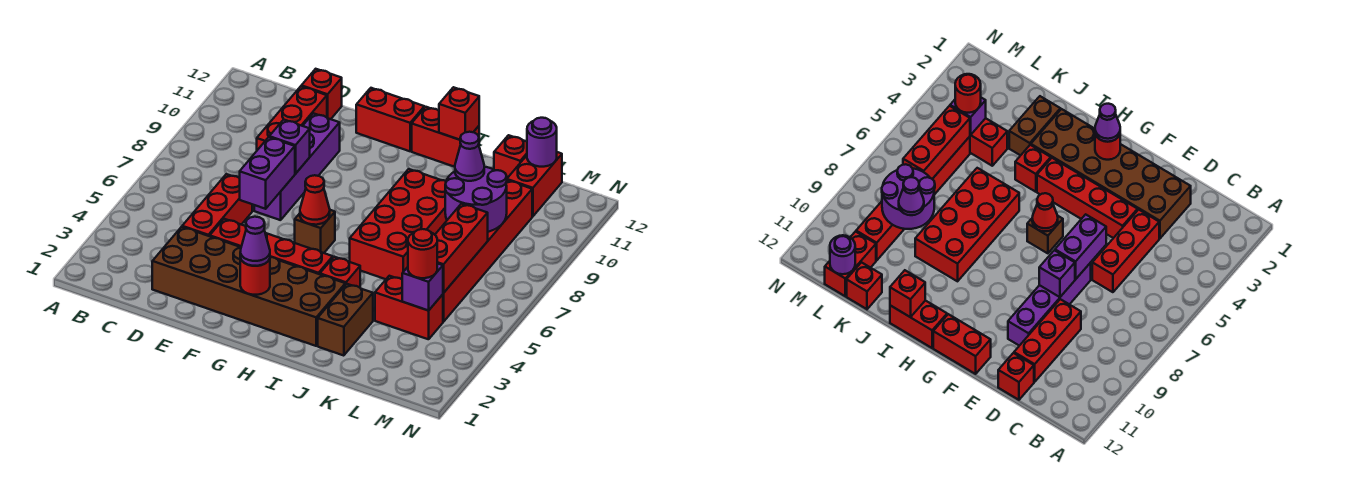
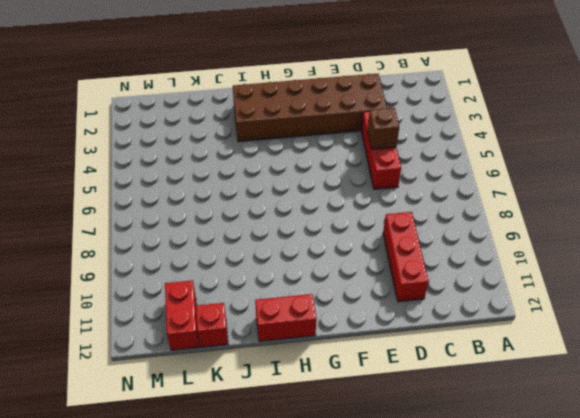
brown 1x1 brick [368,108,399,149] -> brown 1x1 brick moved to [295,210,335,253]
none -> red 1x1 brick [302,69,342,119]
none -> red 1x4 brick [210,219,333,274]
none -> purple 1x4 brick [254,113,340,220]

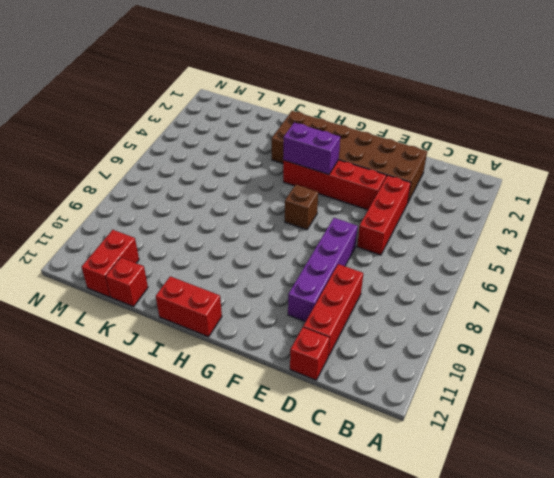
purple 1x2 brick [283,123,340,174] -> purple 1x2 brick turned to [240,137,295,209]
none -> red 1x2 brick [356,88,424,151]
none -> red 1x1 brick [320,257,360,288]
none -> red 2x4 brick [350,169,447,279]

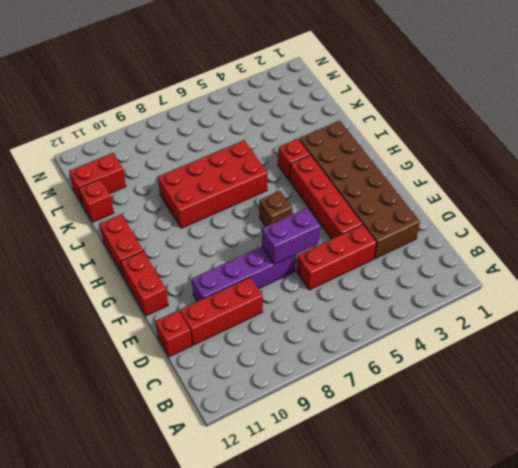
none -> brown 1x2 brick [318,284,373,356]
none -> red 1x2 brick [375,276,443,339]
none -> red 1x6 brick [443,180,532,322]

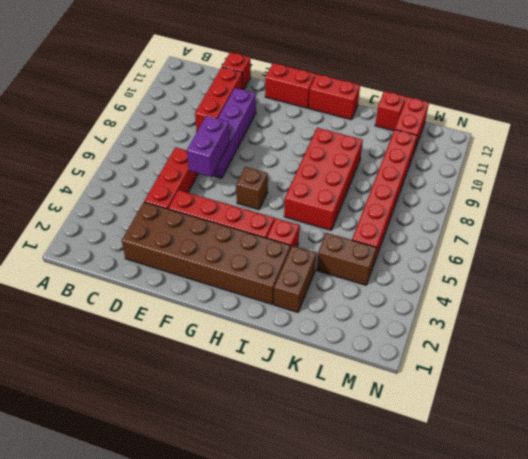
brown 1x2 brick [317,233,377,285] -> red 1x2 brick [375,276,443,339]
none -> purple 1x1 brick [269,120,310,174]
none -> red 1x1 round brick [240,258,270,295]
none -> red 1x1 cone [300,175,330,225]

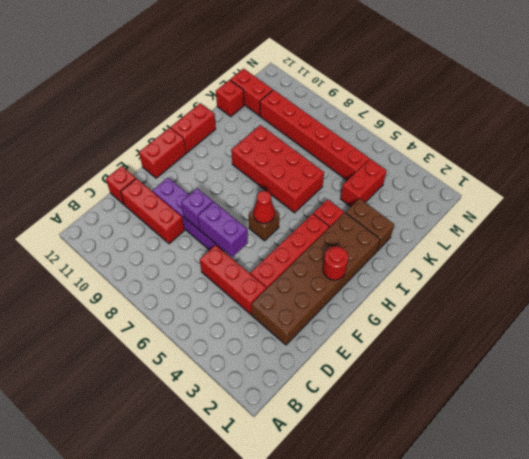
none -> red 1x1 brick [439,87,479,140]
none -> purple 2x2 round brick [445,167,507,232]
none -> purple 1x1 brick [402,263,443,311]

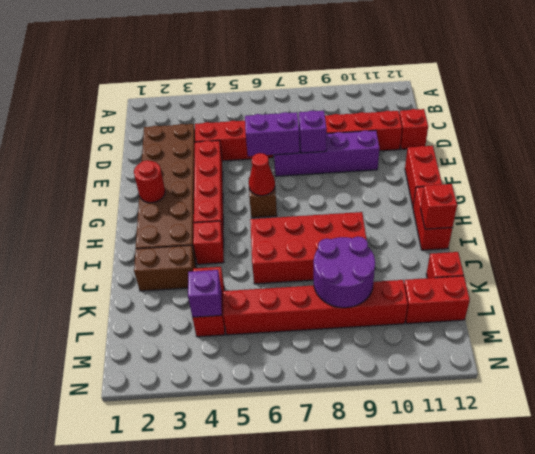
none -> red 1x3 brick [435,204,488,293]
none -> purple 1x1 round brick [527,118,557,167]
none -> purple 1x1 cone [240,217,270,266]

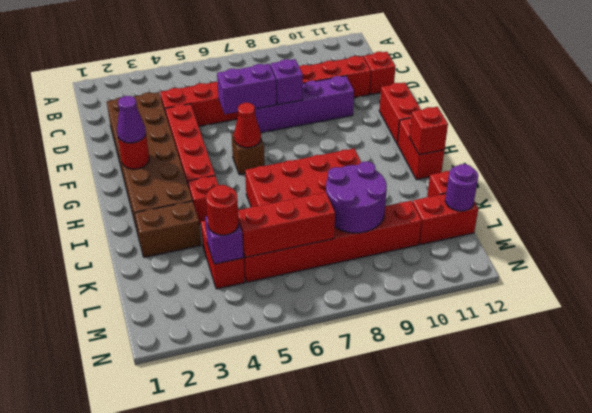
none -> purple 1x1 cone [455,132,484,181]

